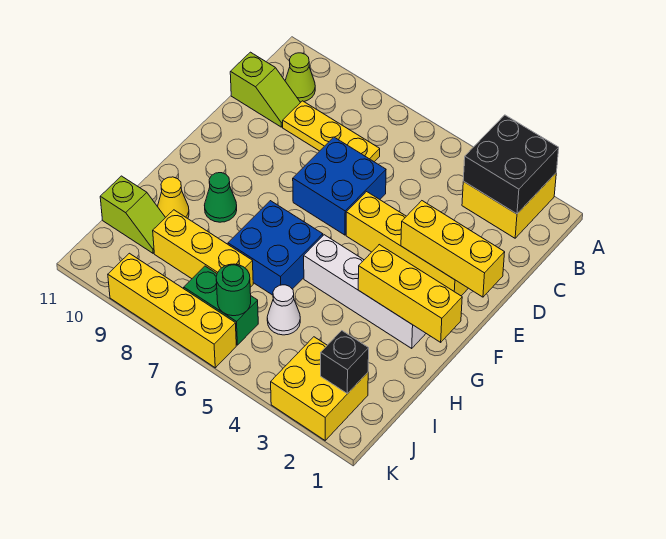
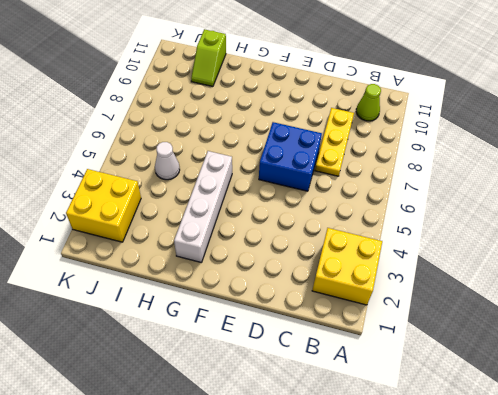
none -> lime 1x2 slope [230,52,300,127]
none -> yellow 1x4 brick [346,192,468,296]
none -> blue 2x2 brick [228,201,323,295]

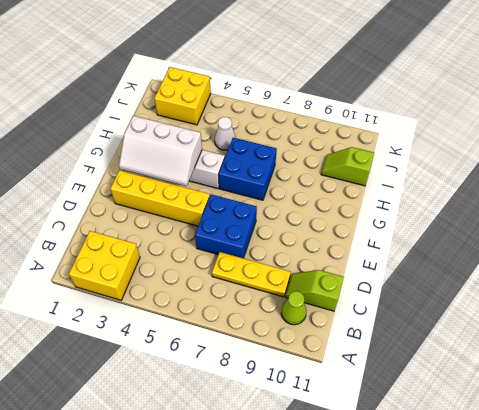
white 2x3 slope [119,116,202,187] -> yellow 1x3 brick [358,245,462,342]
none -> green 1x1 cone [204,173,237,222]
none -> yellow 1x1 cone [158,177,189,218]
none -> yellow 1x3 brick [153,210,253,287]

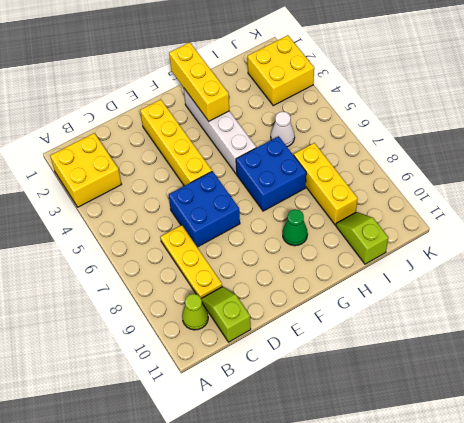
none -> yellow 1x1 cone [158,177,189,218]
none -> green 1x2 brick [184,266,258,345]
none -> yellow 1x4 brick [108,253,236,368]

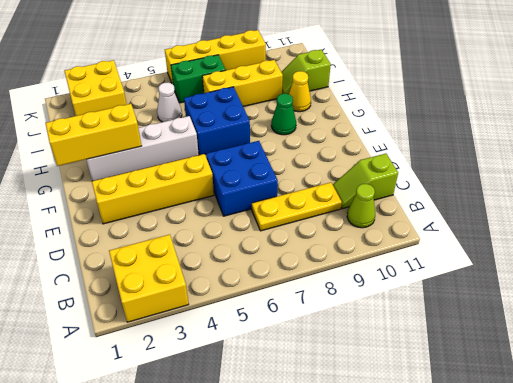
none -> black 2x2 brick [463,115,559,214]
none -> yellow 1x3 brick [401,201,505,297]
none -> black 1x1 brick [321,331,369,394]

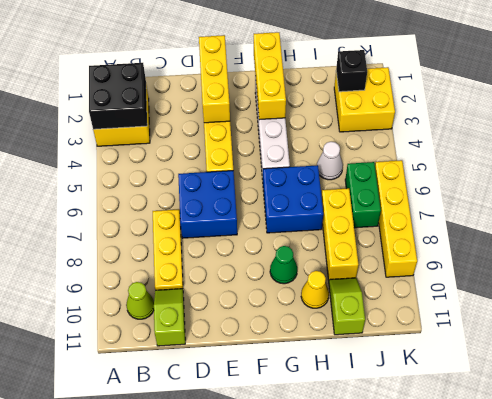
none -> green 1x1 round brick [216,264,251,316]

